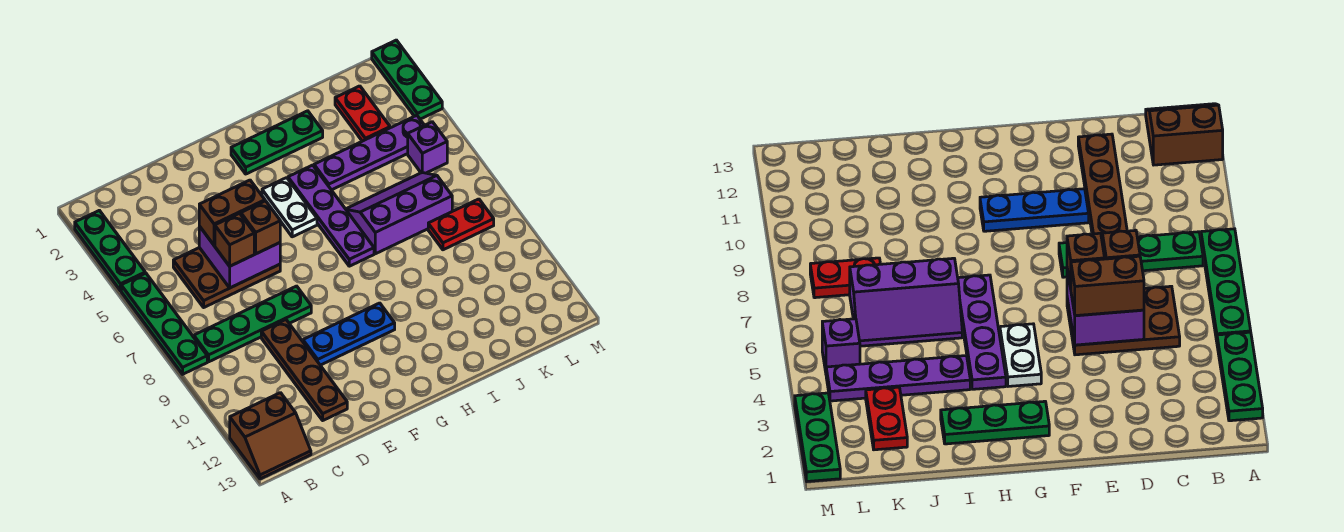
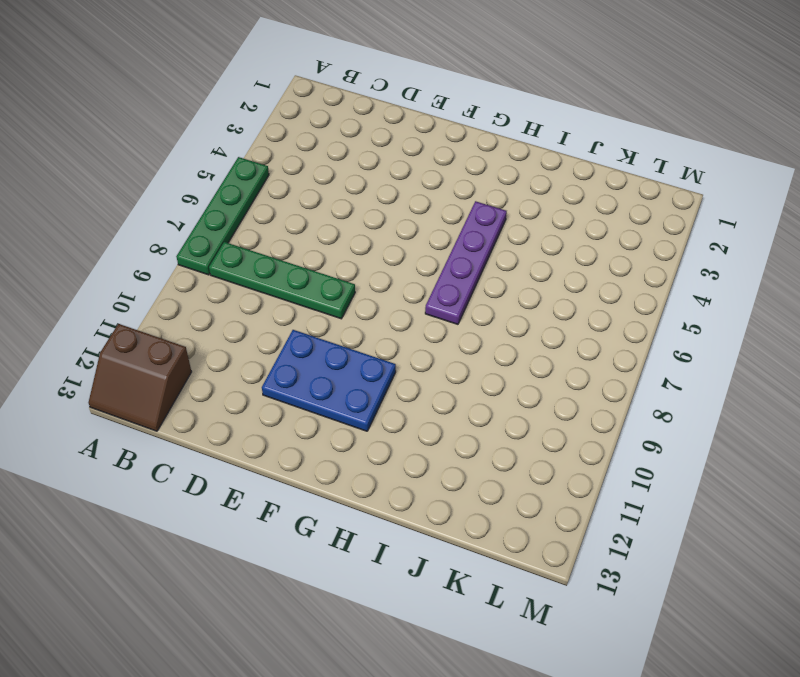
blue 2x3 plate [262,330,396,431] -> blue 1x3 plate [303,303,395,365]
none -> green 1x3 plate [75,210,145,291]
none -> brown 2x3 plate [173,248,280,307]
none -> brown 1x4 plate [261,320,347,420]

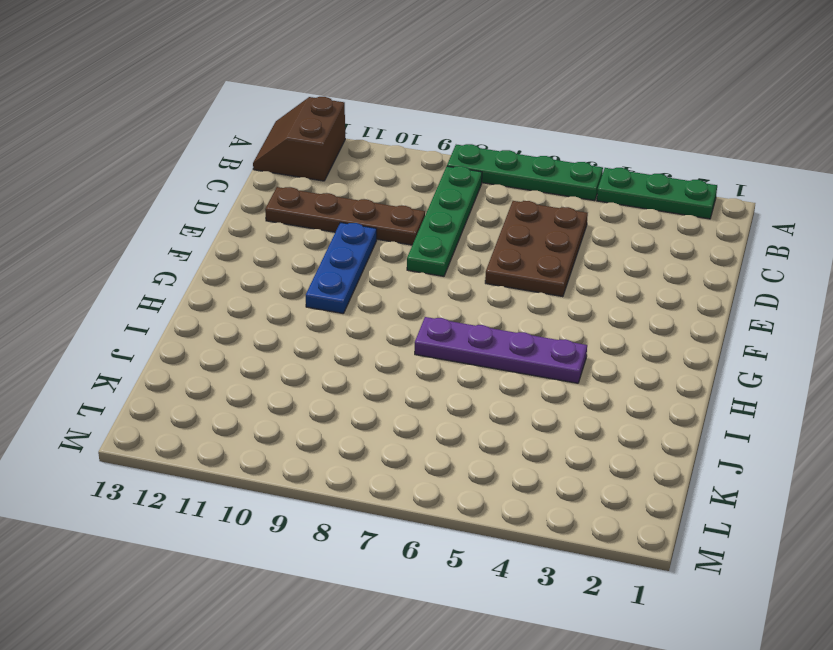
none -> green 1x3 plate [231,111,323,174]
none -> white 1x2 plate [262,178,317,237]
none -> purple 1x4 plate [314,115,424,190]

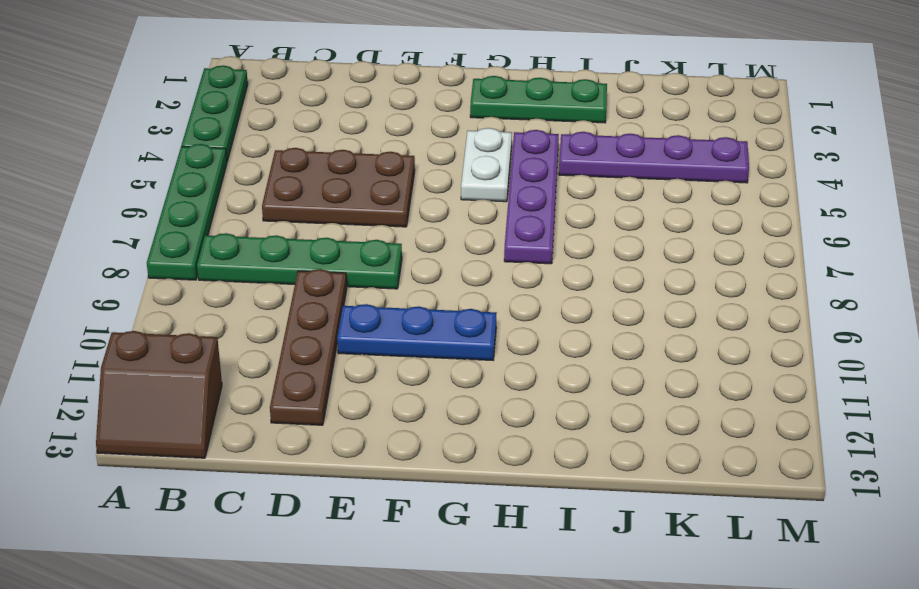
none -> purple 2x3 slope [346,173,452,254]
none -> red 1x2 plate [335,86,390,141]
none -> red 1x2 plate [428,199,494,250]

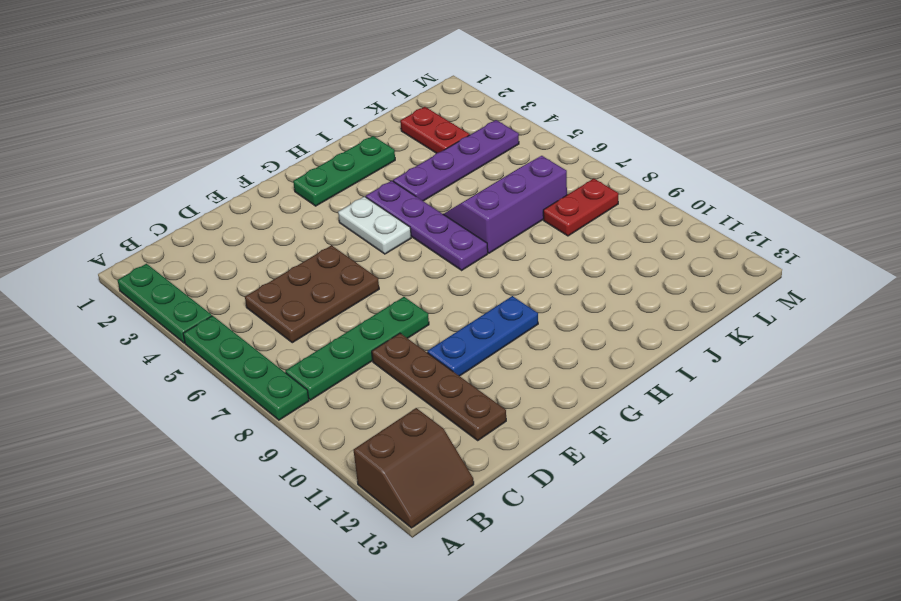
none -> purple 1x1 brick [408,122,447,173]
none -> green 1x3 plate [372,40,442,119]
none -> purple 2x2 brick [199,226,280,288]

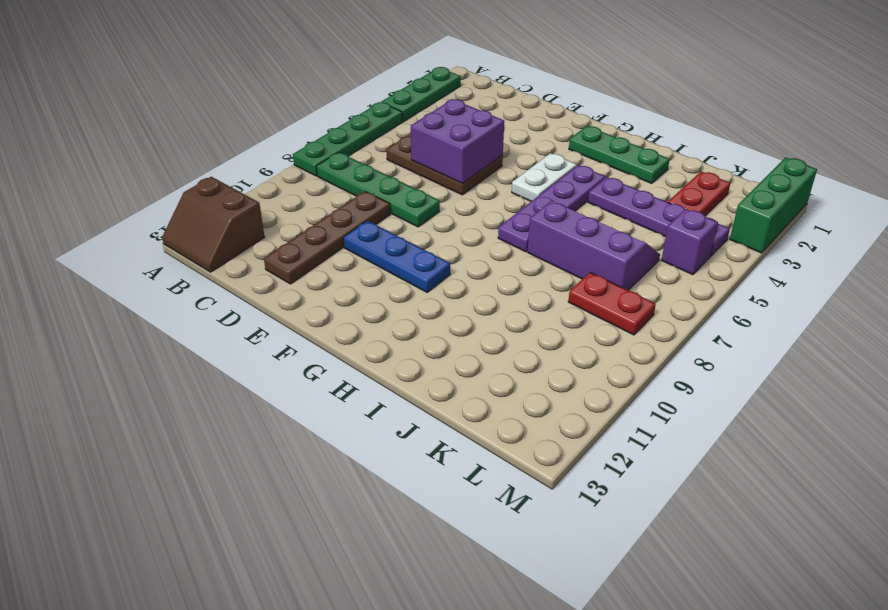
green 1x3 brick [730,158,817,253] -> green 1x3 plate [372,40,442,119]
none -> brown 1x2 brick [199,180,265,245]
none -> brown 1x1 brick [215,213,254,266]
none -> brown 1x1 brick [241,201,280,254]

